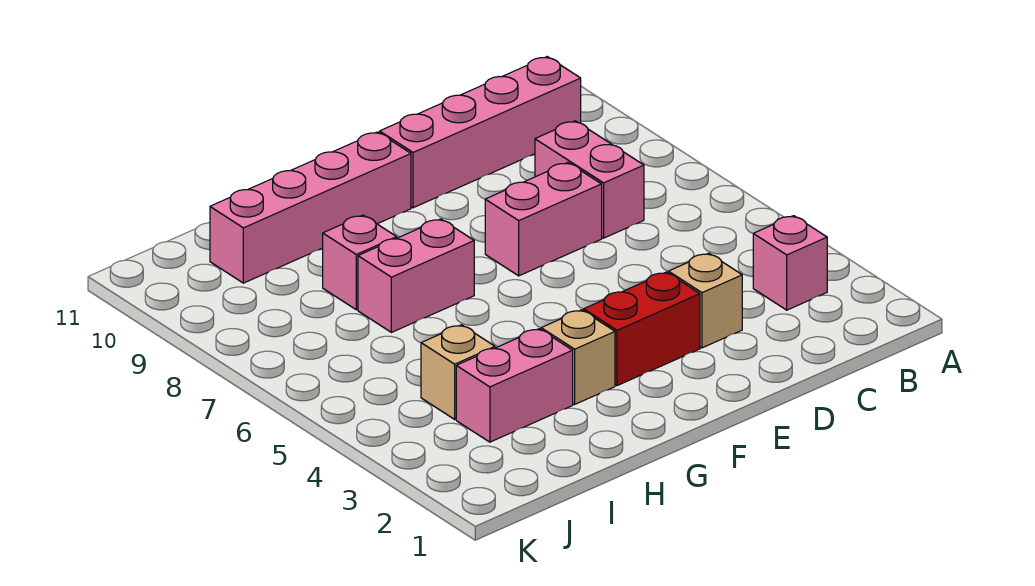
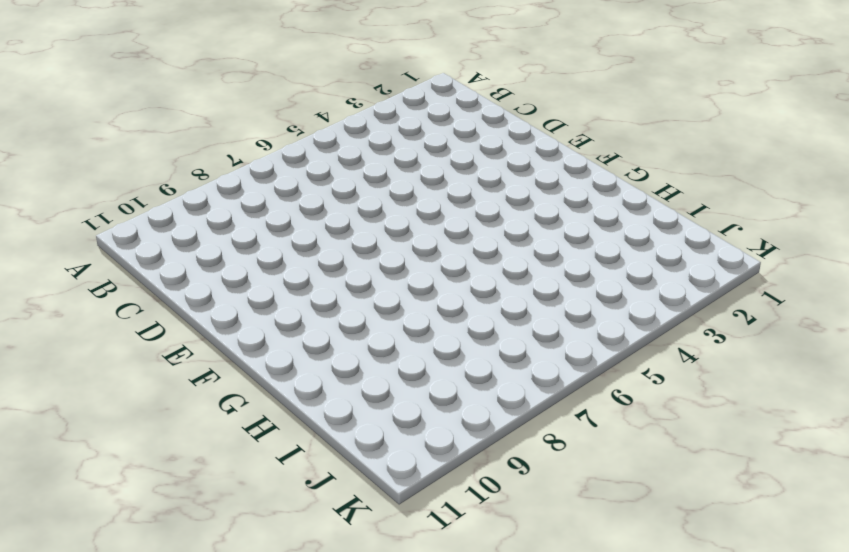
none -> pink 1x1 brick [753,216,827,310]
none -> pink 1x4 brick [380,57,581,208]
none -> pink 1x2 brick [535,121,644,238]

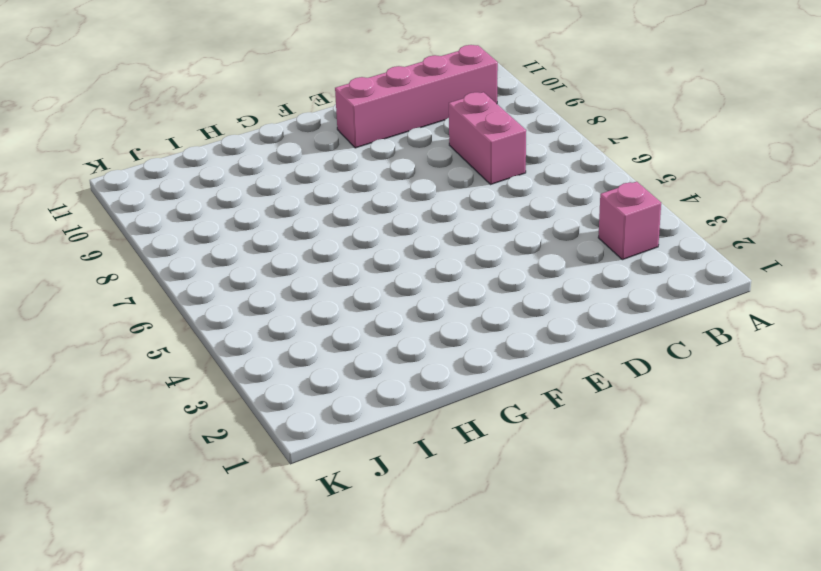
none -> tan 1x1 brick [668,253,742,348]
none -> pink 1x2 brick [485,163,602,276]
none -> red 1x2 brick [584,272,700,386]

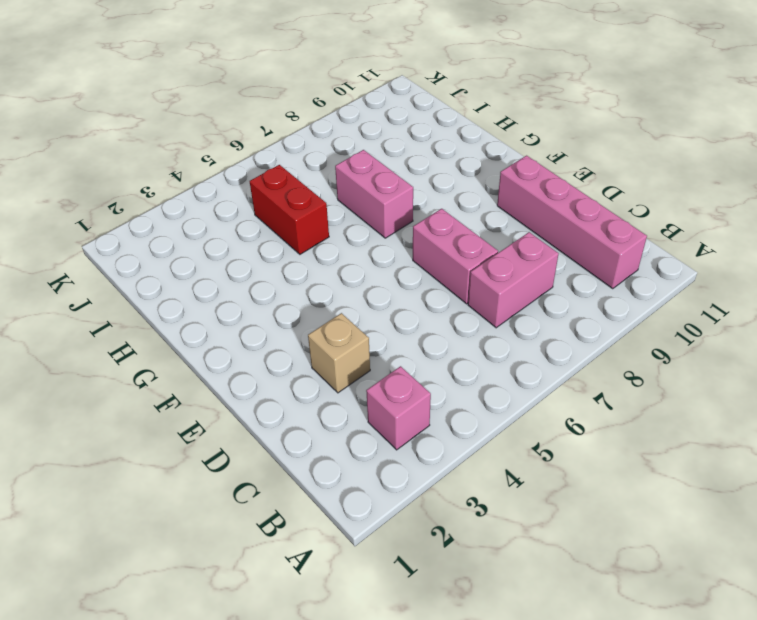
red 1x2 brick [250,165,329,254] -> red 1x2 brick moved to [584,272,700,386]
none -> pink 1x4 brick [210,132,411,283]
none -> tan 1x1 brick [541,310,615,404]
none -> pink 1x2 brick [456,329,573,442]

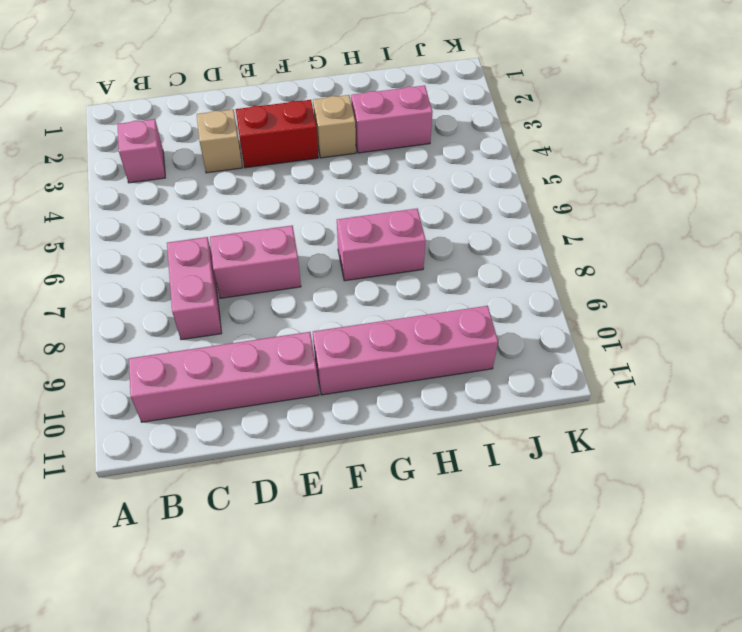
none -> pink 1x1 brick [323,215,397,310]
none -> tan 1x1 brick [421,325,495,419]

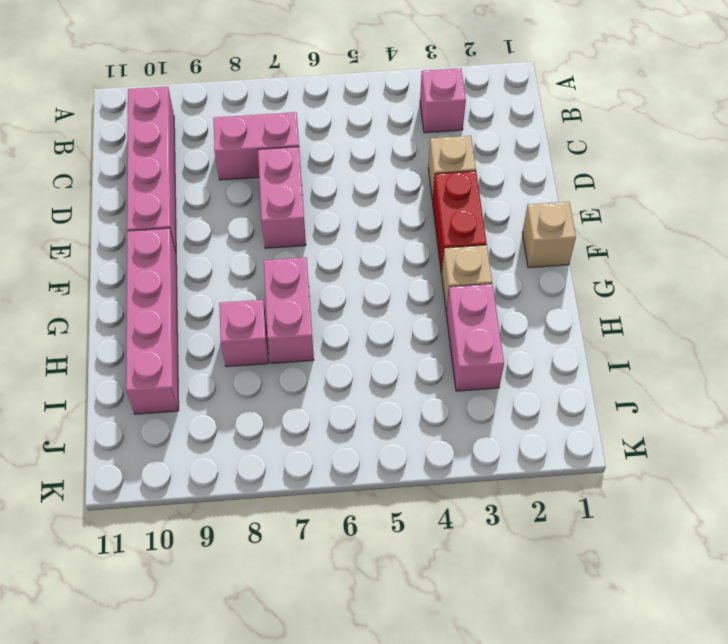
tan 1x1 brick [522,202,576,268] -> tan 1x1 brick moved to [421,325,495,419]

